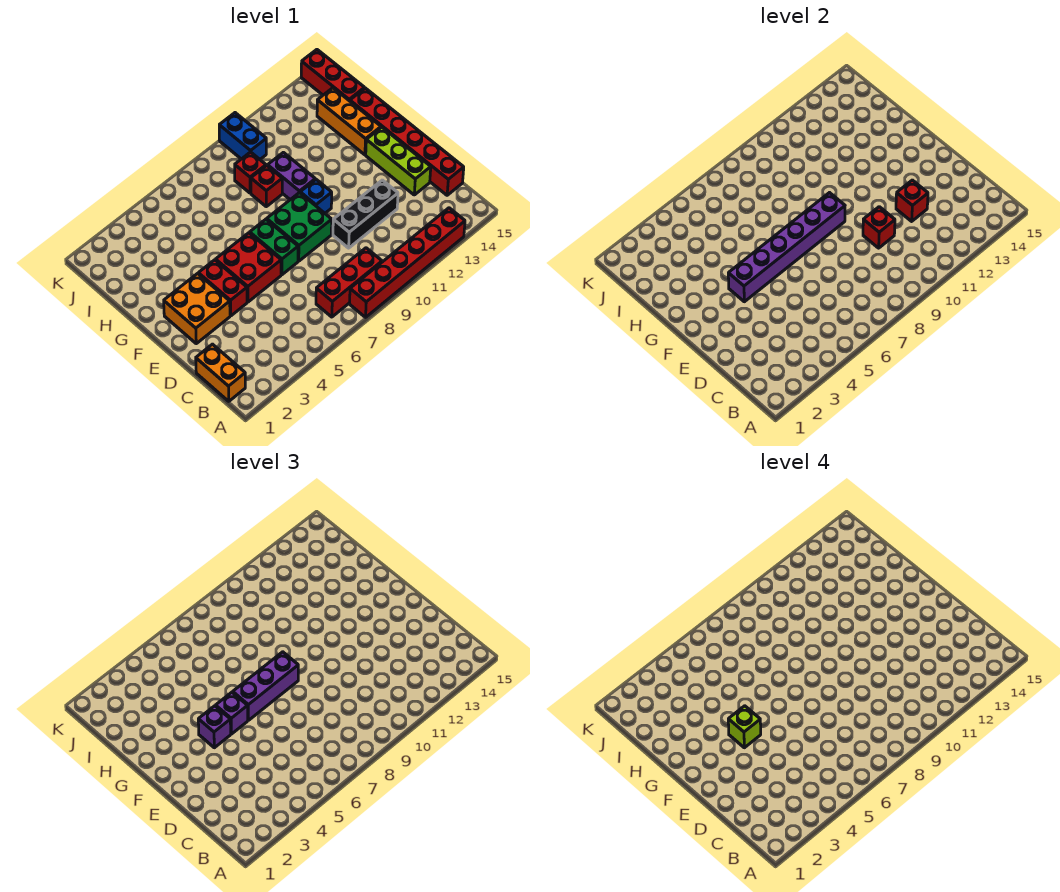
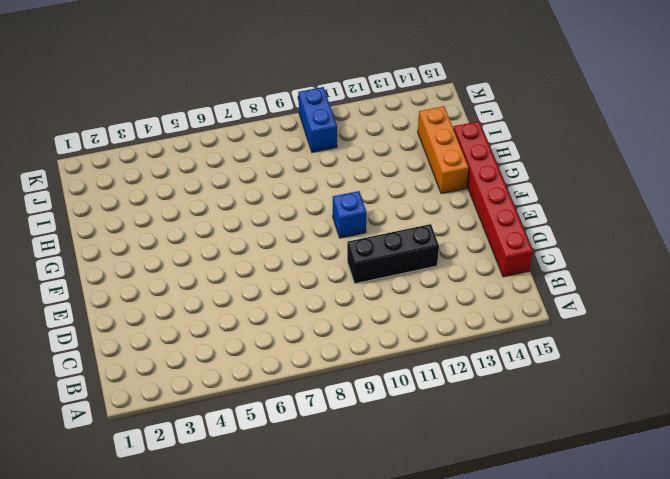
none -> red 1x6 brick [350,208,465,317]
none -> orange 1x2 brick [196,344,245,401]
none -> red 1x3 brick [316,248,382,317]

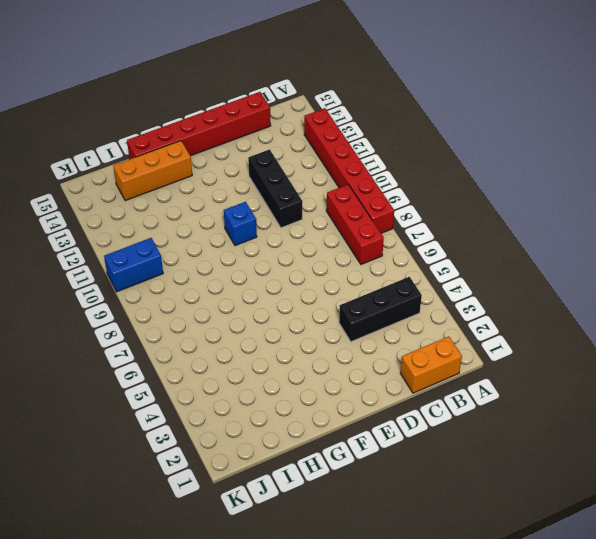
black 1x3 brick [339,277,422,342] -> none
none -> lime 1x3 brick [366,127,431,195]
none -> orange 2x2 brick [164,274,230,344]
none -> red 1x2 brick [198,260,247,316]

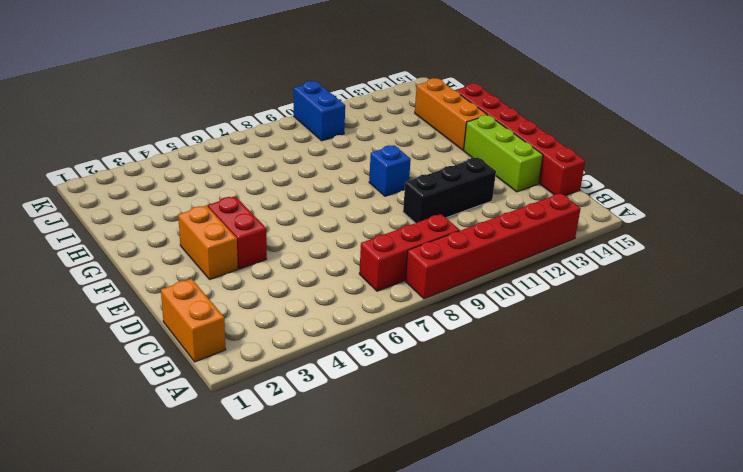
orange 1x2 brick [178,205,238,280] -> orange 2x2 brick [164,274,230,344]
none -> red 2x2 brick [216,233,281,302]
none -> green 1x2 brick [250,219,298,275]
none -> green 2x2 brick [267,192,332,261]

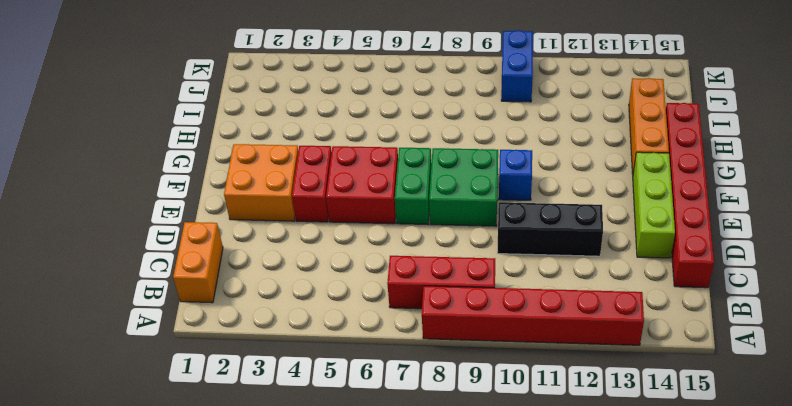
none -> purple 1x2 brick [268,152,315,200]
none -> red 1x1 brick [251,166,282,207]
none -> red 1x1 brick [235,152,266,193]

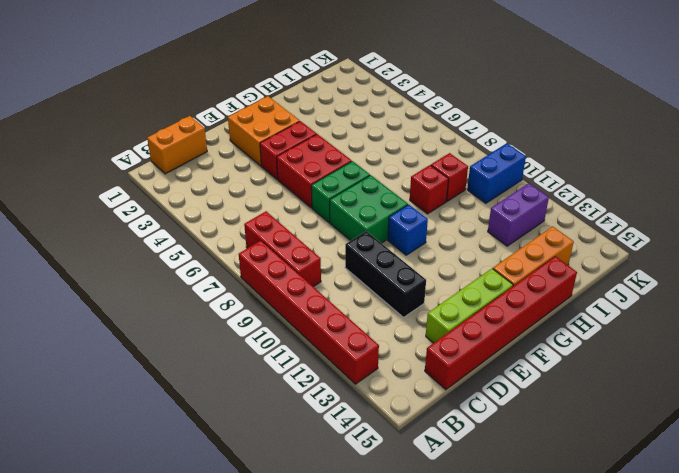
purple 1x2 brick [488,183,549,246] -> purple 1x2 brick moved to [268,152,315,200]
none -> red 1x3 brick [301,50,365,101]
none -> red 1x1 brick [863,207,895,248]
none -> red 1x1 brick [896,180,928,221]

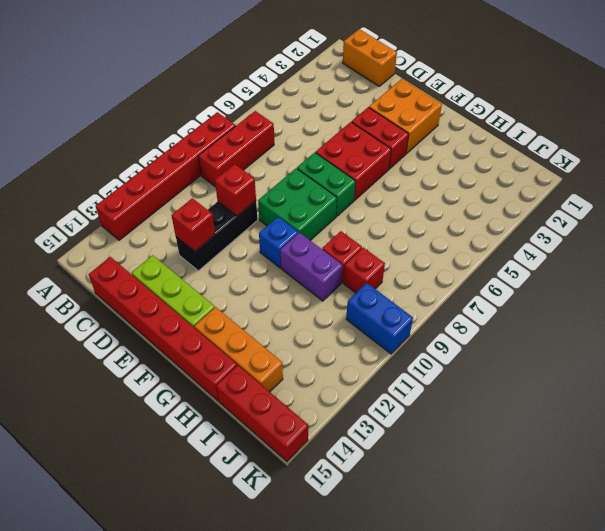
none -> purple 1x6 brick [728,193,845,302]
none -> purple 1x1 brick [198,706,231,748]
none -> purple 1x1 brick [216,692,248,734]

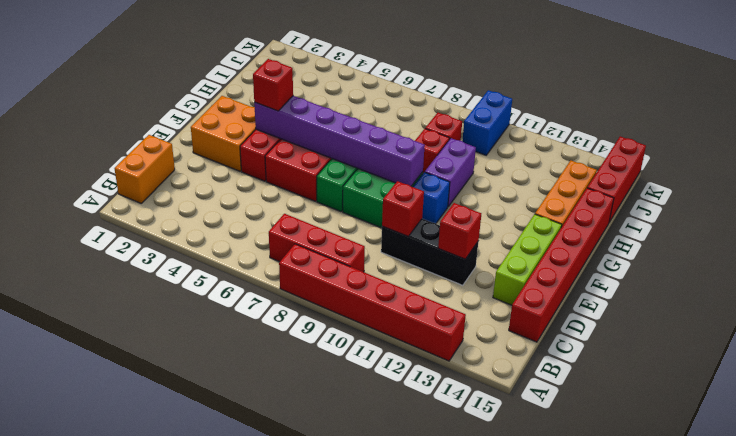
red 1x1 brick [253,59,293,111] -> purple 1x1 brick [198,706,231,748]
none -> purple 1x1 brick [216,692,248,734]
none -> purple 1x3 brick [233,652,298,720]
none -> lime 1x1 brick [728,706,761,748]

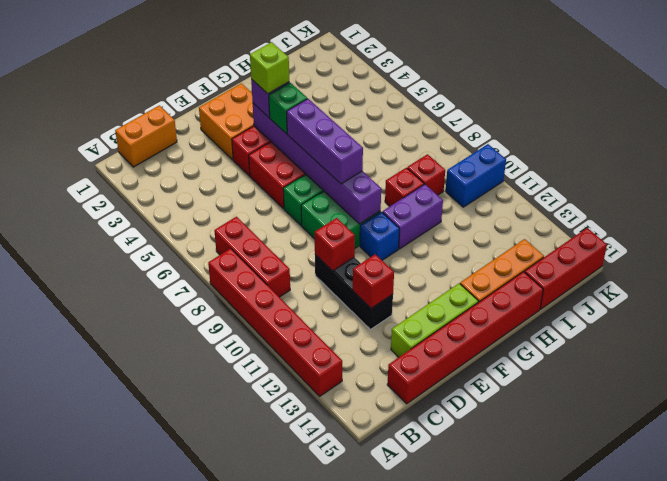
green 1x1 brick [269,83,307,134] -> purple 1x1 brick [216,692,248,734]

